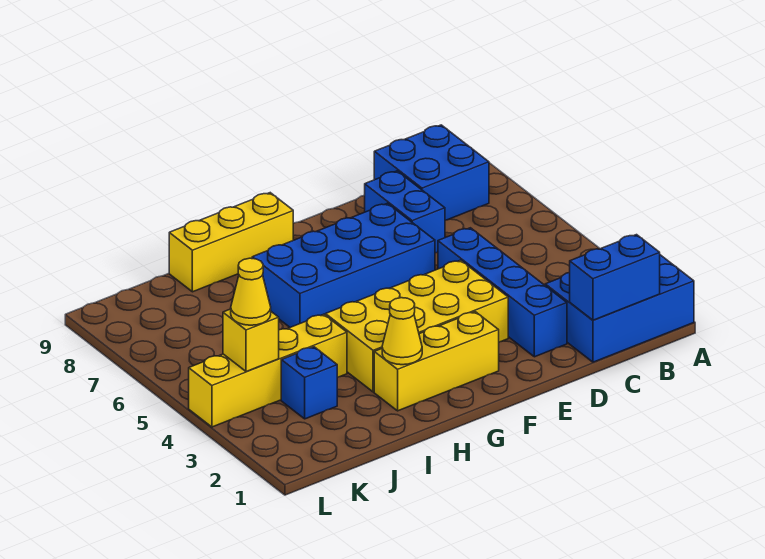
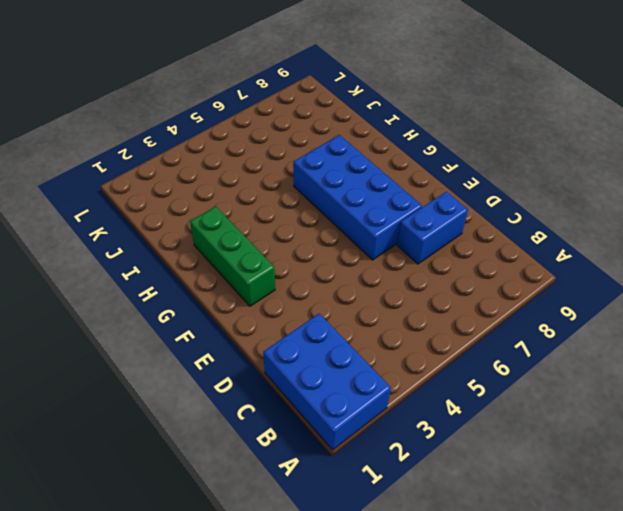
green 1x3 brick [190,206,275,306] -> yellow 1x3 brick [374,312,499,411]
none -> blue 2x2 brick [374,125,489,220]
none -> blue 1x4 brick [438,228,567,357]
none -> yellow 2x4 brick [325,260,508,392]

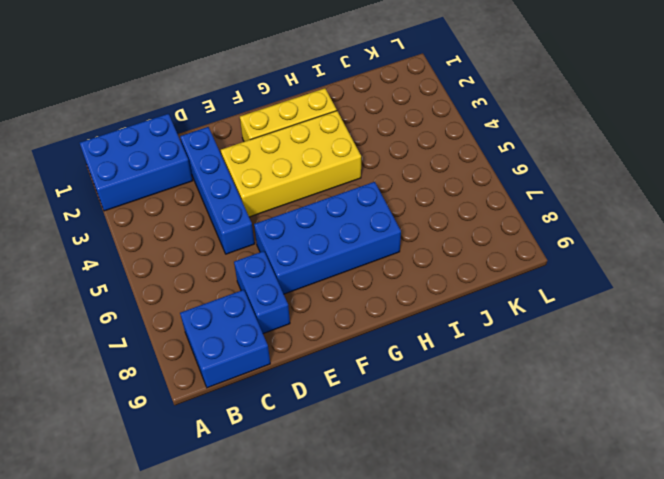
none -> yellow 1x3 brick [169,193,293,292]
none -> yellow 1x4 brick [189,314,347,427]
none -> blue 1x1 brick [281,347,337,419]

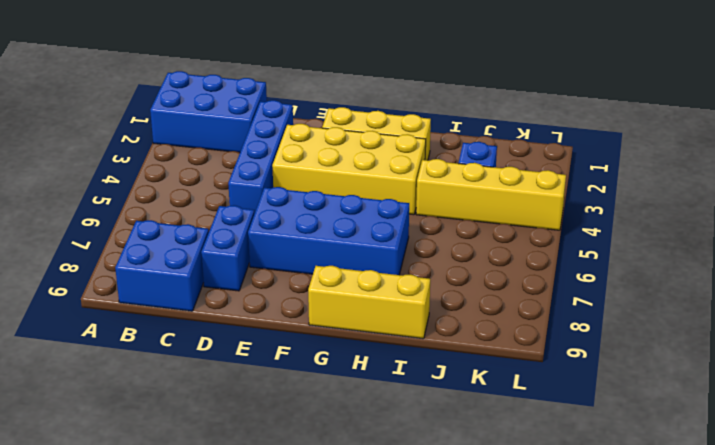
none -> blue 1x2 brick [570,235,660,320]
none -> yellow 1x1 cone [382,298,422,365]
none -> yellow 1x1 brick [223,309,279,372]

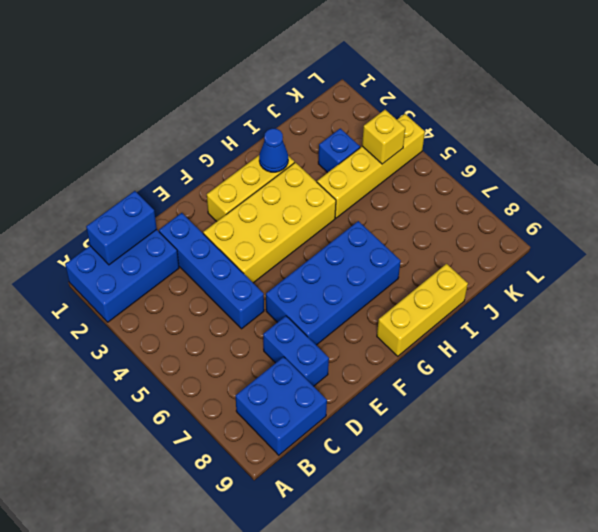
blue 1x1 cone [259,129,288,172] -> yellow 1x1 cone [382,298,422,365]
none -> yellow 1x1 cone [231,258,271,325]

